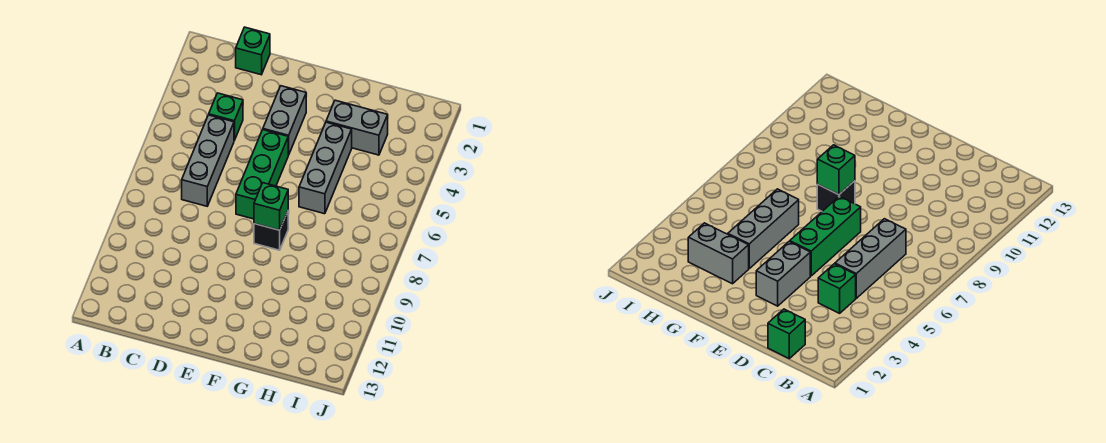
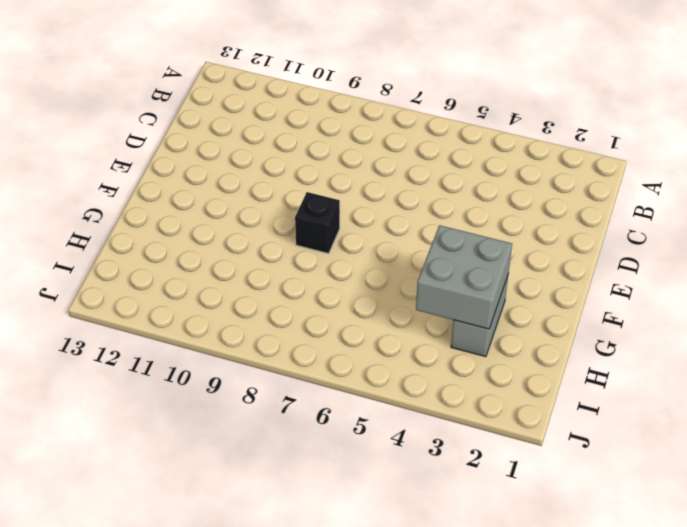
grey 2x2 brick [416,225,512,329] -> none
none -> green 1x1 brick [236,27,270,75]
none -> green 1x1 brick [209,93,243,140]

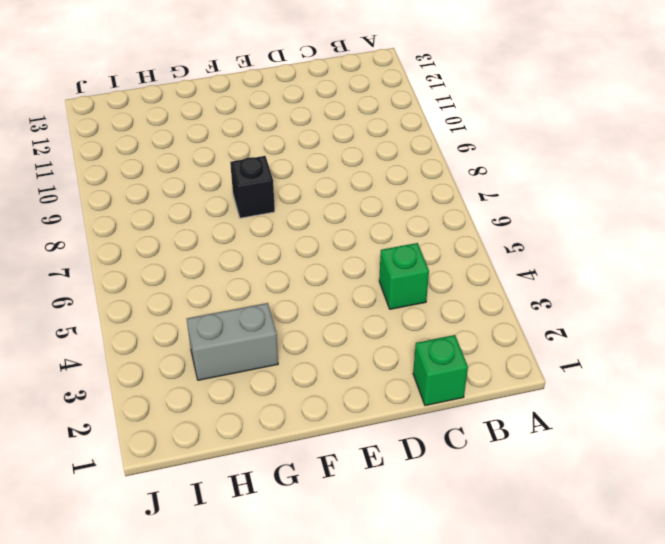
none -> grey 1x3 brick [182,115,234,206]
none -> grey 1x2 brick [263,86,306,155]

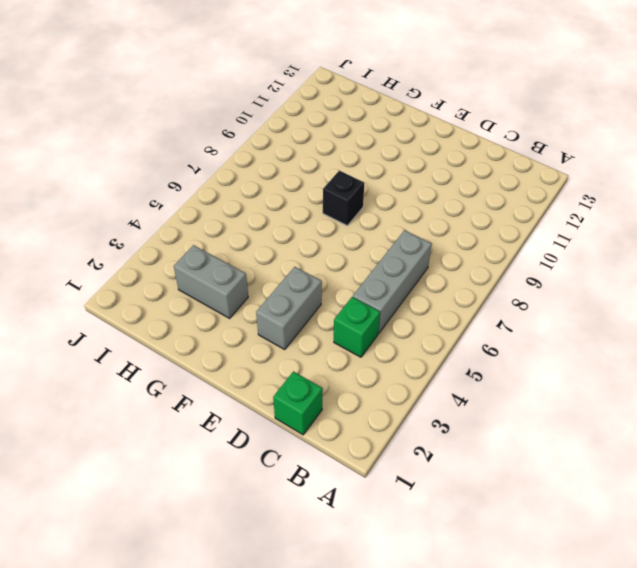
none -> green 1x3 brick [236,130,288,219]
none -> grey 1x3 brick [299,122,352,214]

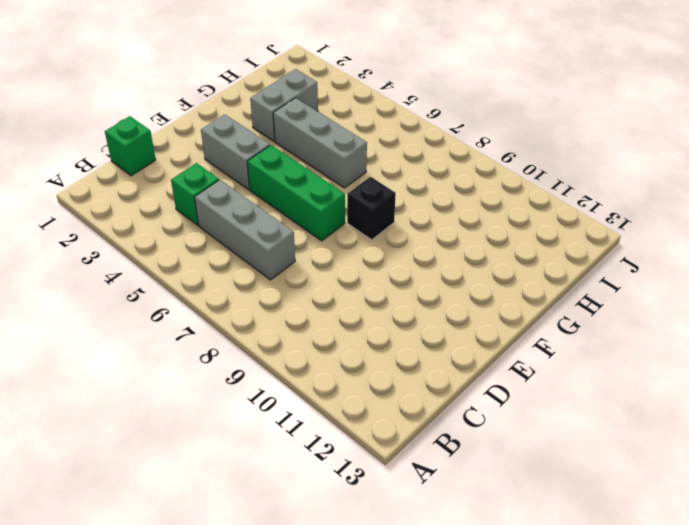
none -> green 1x1 brick [254,183,288,230]

